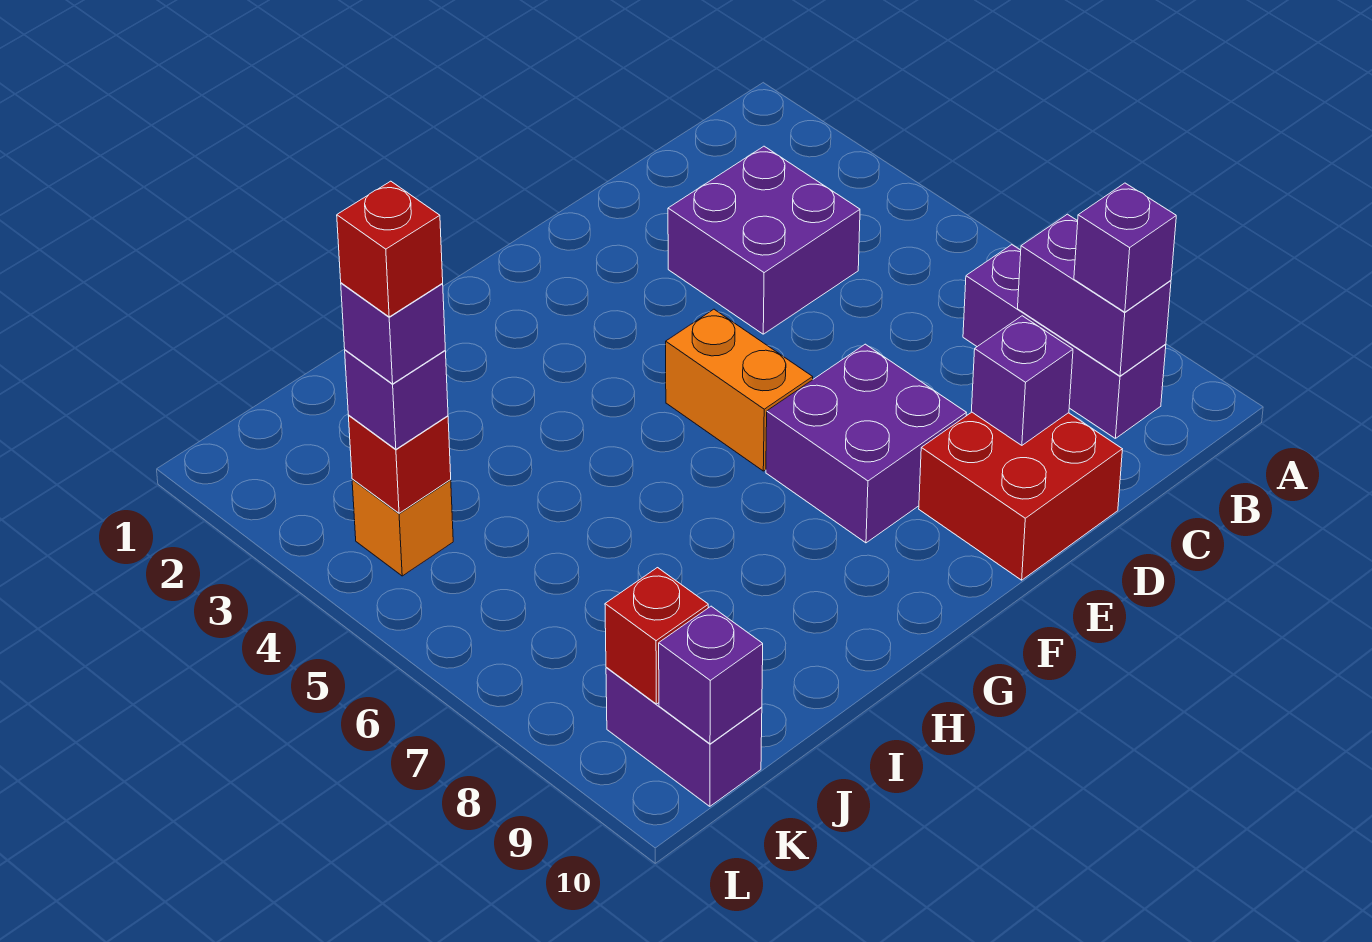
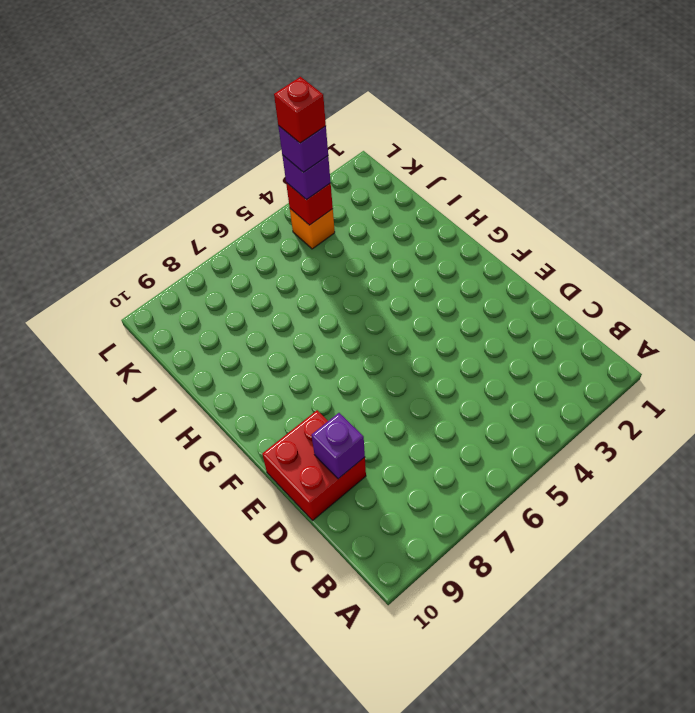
none -> purple 1x3 brick [963,245,1166,438]
none -> purple 2x2 brick [668,146,860,334]
none -> purple 2x2 brick [766,344,966,543]

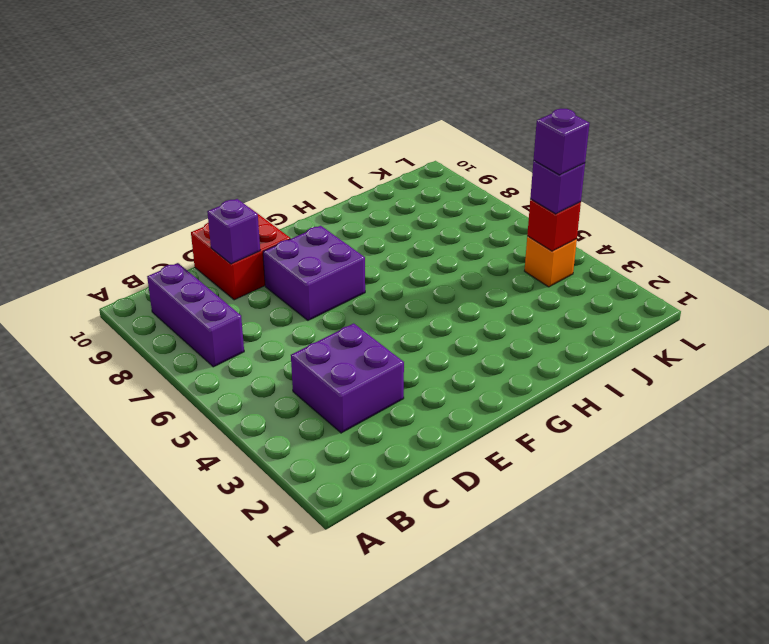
none -> orange 1x2 brick [666,309,813,471]
none -> purple 1x2 brick [606,667,762,806]
none -> purple 1x2 brick [1018,214,1171,376]

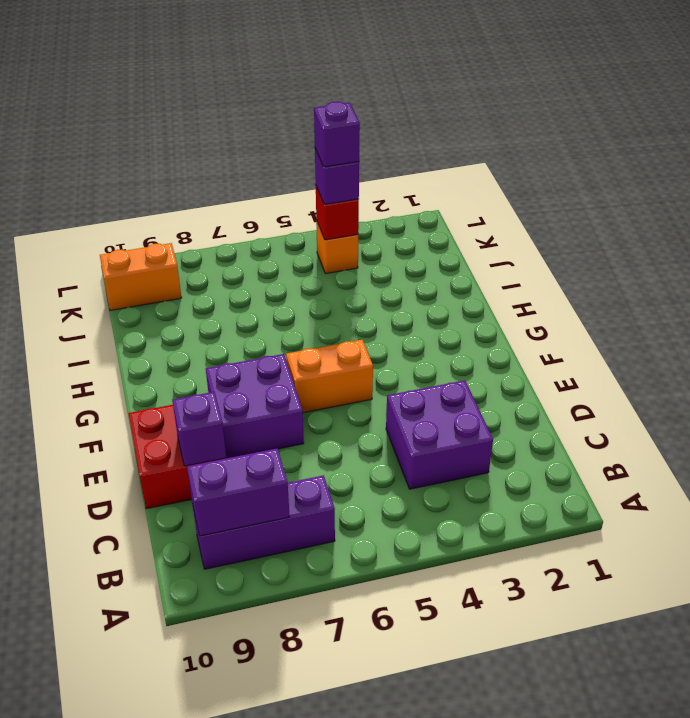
orange 1x2 brick [100,243,182,311] -> purple 1x2 brick [606,667,762,806]
none -> red 1x1 brick [605,568,708,704]
none -> purple 1x1 brick [659,606,763,744]
none -> purple 1x1 brick [1074,183,1176,312]

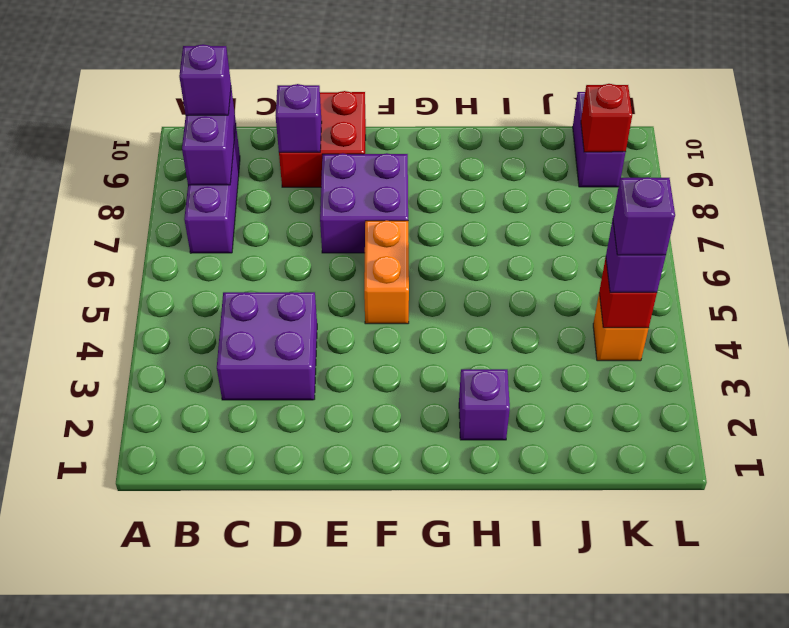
purple 1x1 brick [459,369,510,440] -> purple 1x1 brick moved to [659,606,763,744]
none -> red 1x1 brick [337,181,443,317]

